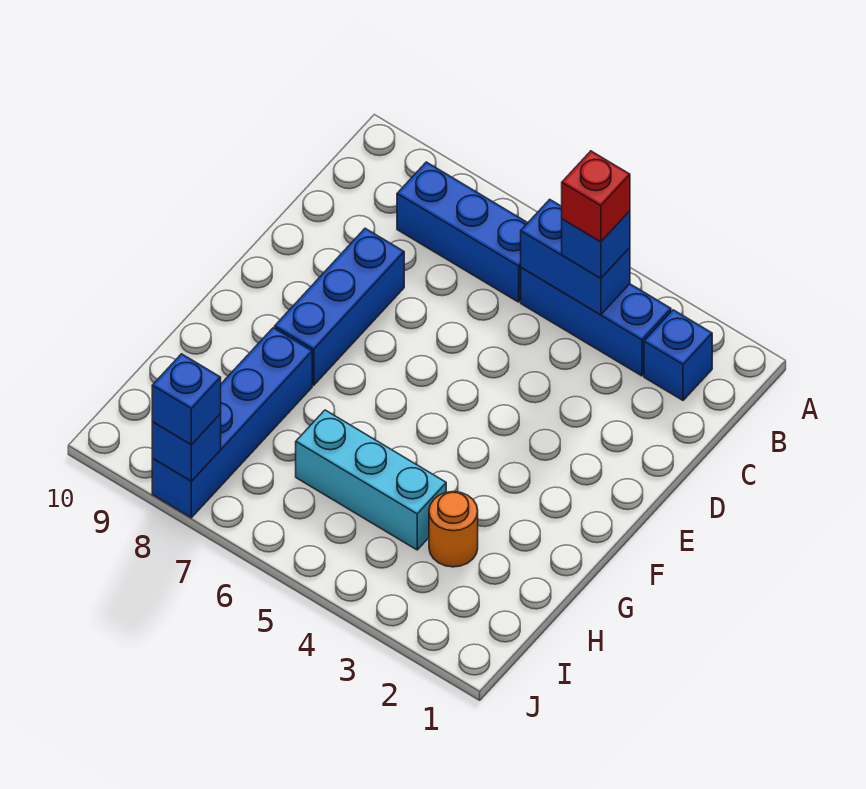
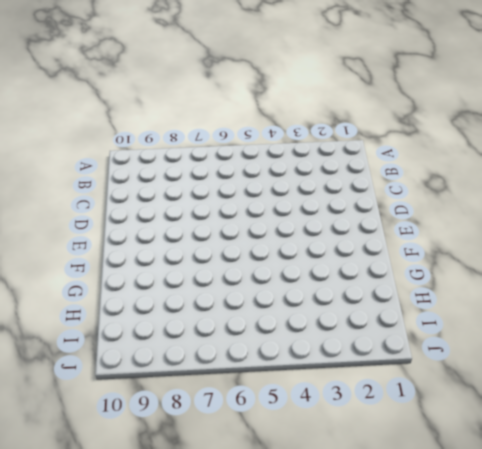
none -> blue 1x1 brick [644,310,712,400]
none -> blue 1x3 brick [521,268,671,376]
none -> blue 1x3 brick [397,162,527,302]

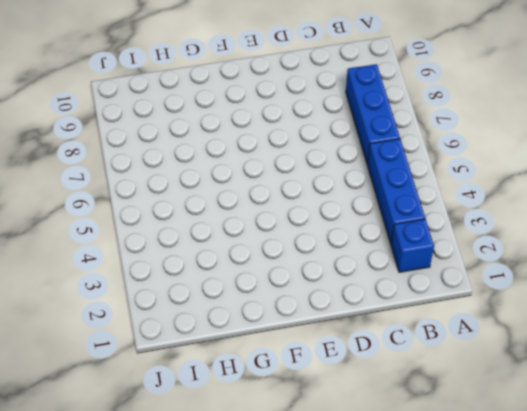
none -> blue 1x3 brick [275,228,404,385]
none -> blue 1x4 brick [152,328,312,518]
none -> orange 1x1 round brick [429,492,478,567]

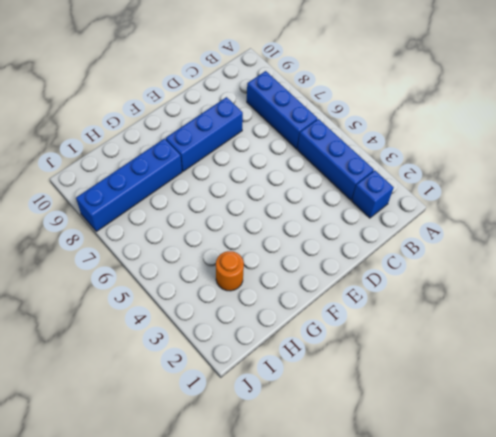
none -> cyan 1x3 brick [296,410,446,550]
none -> blue 1x2 brick [521,199,630,315]
none -> blue 1x1 brick [152,414,221,481]

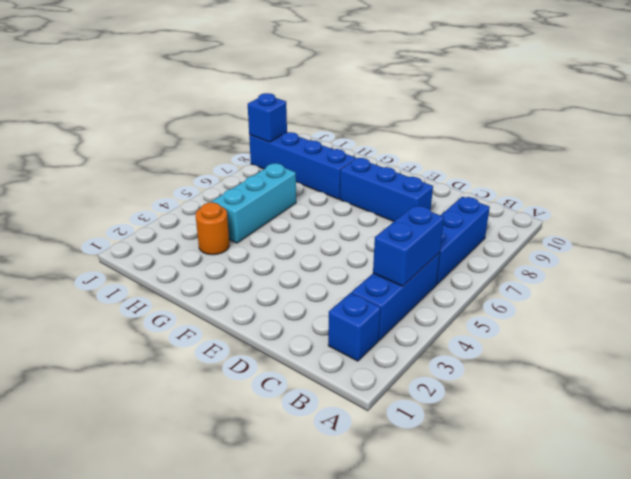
none -> blue 1x1 brick [562,211,630,278]
none -> blue 1x1 brick [152,354,221,445]
none -> red 1x1 brick [562,151,630,242]

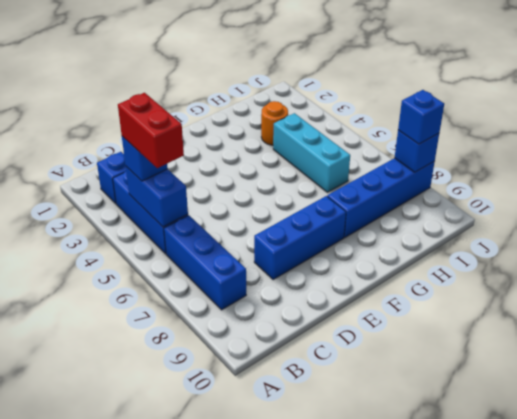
red 1x2 brick [118,93,184,168] -> red 1x1 brick [562,151,630,242]

